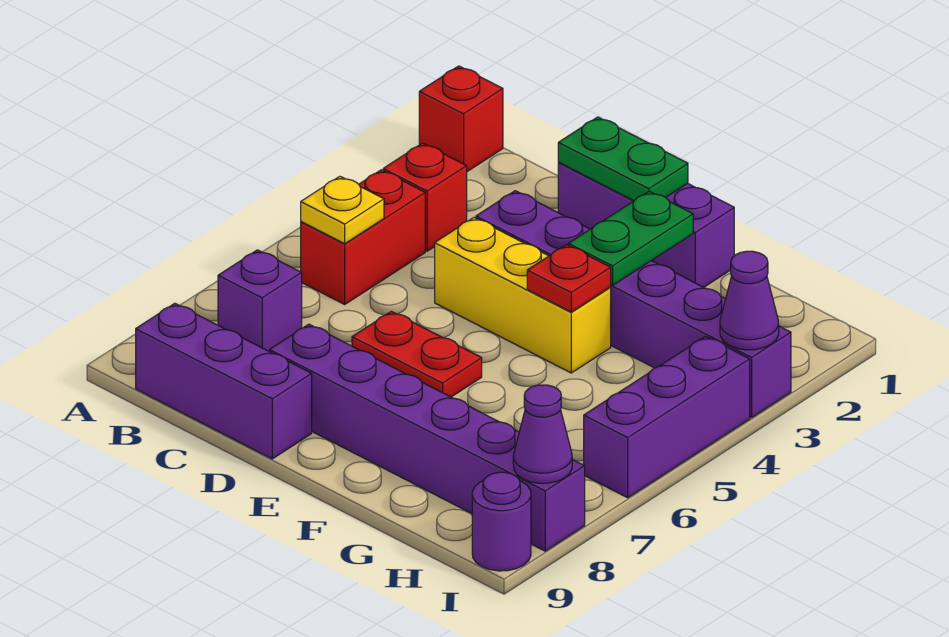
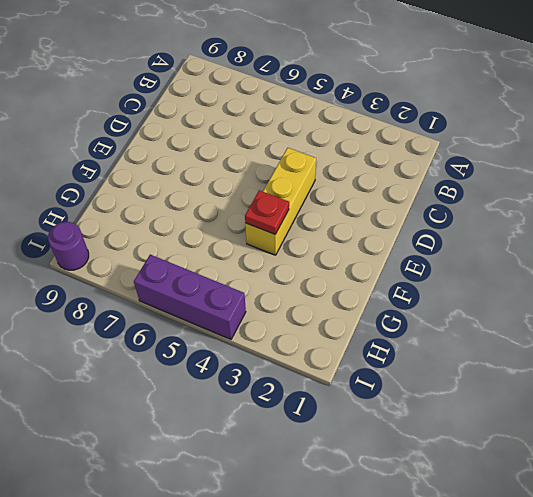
none -> red 1x1 brick [419,66,503,172]
none -> red 1x1 brick [383,143,467,251]
none -> red 1x2 brick [301,170,425,304]

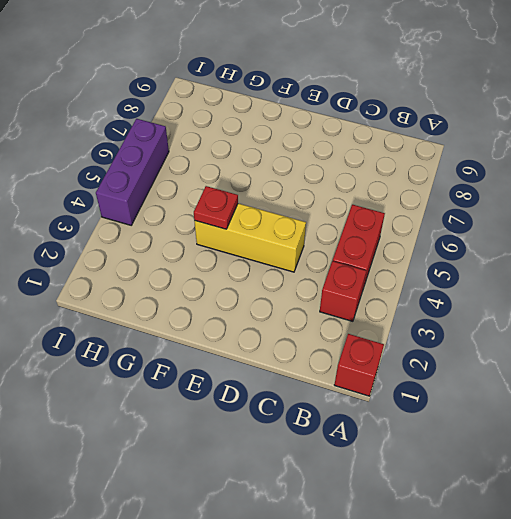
none -> purple 1x1 brick [218,250,302,352]
none -> purple 1x3 brick [136,303,312,459]
none -> purple 1x3 brick [558,163,734,287]

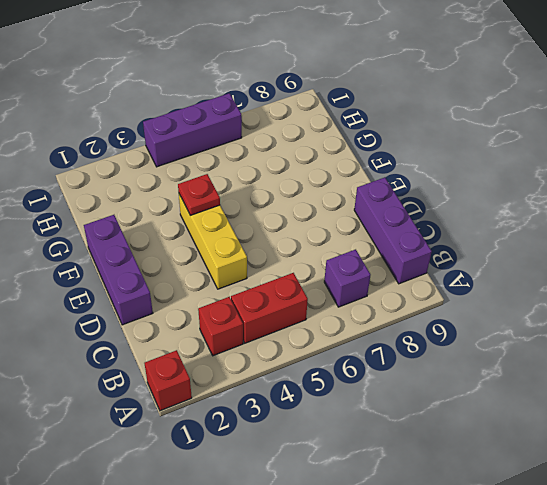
none -> purple 1x6 brick [476,191,791,418]
none -> red 1x2 plate [352,311,482,397]
none -> purple 1x6 brick [270,324,585,551]

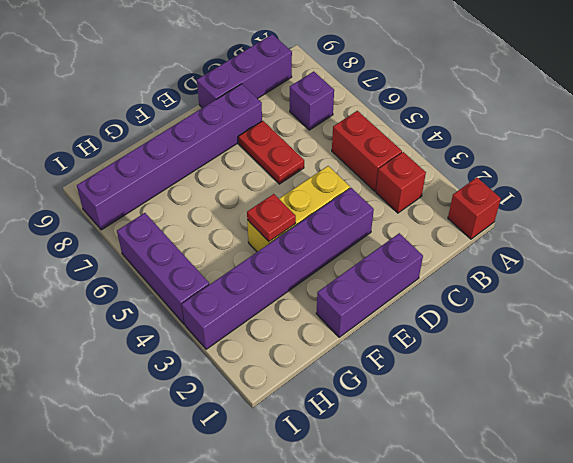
red 1x2 plate [238,121,304,184] -> red 1x2 plate turned to [352,311,482,397]
none -> purple 1x1 round brick [472,472,531,571]
none -> yellow 1x1 plate [301,176,384,244]
none -> green 1x2 plate [558,117,688,201]

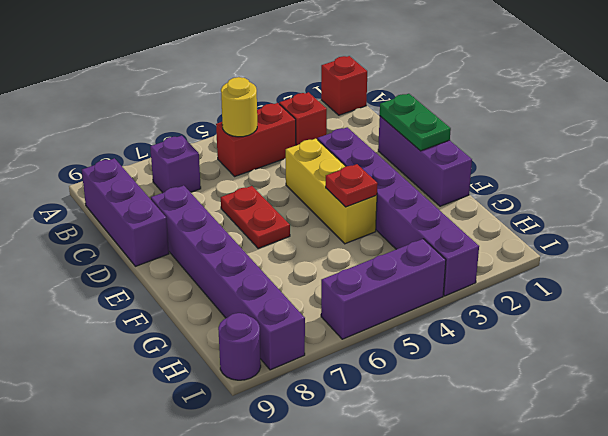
yellow 1x1 round brick [221,77,257,137] -> yellow 1x1 plate [301,176,384,244]
none -> green 1x2 plate [569,191,693,285]
none -> purple 1x1 cone [720,251,779,350]
none -> purple 1x1 cone [513,385,572,483]

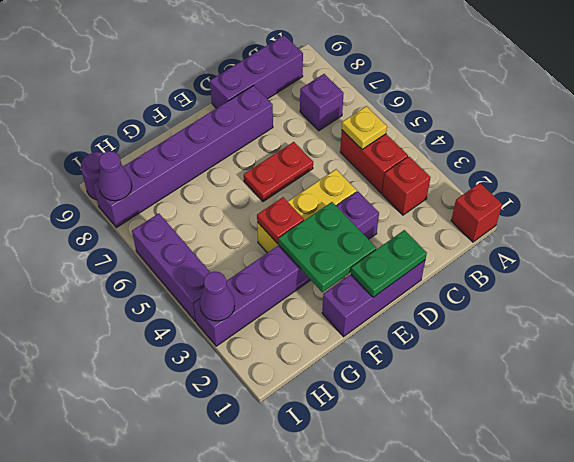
green 2x2 plate [278,202,376,292] -> green 1x2 plate [569,191,693,285]

